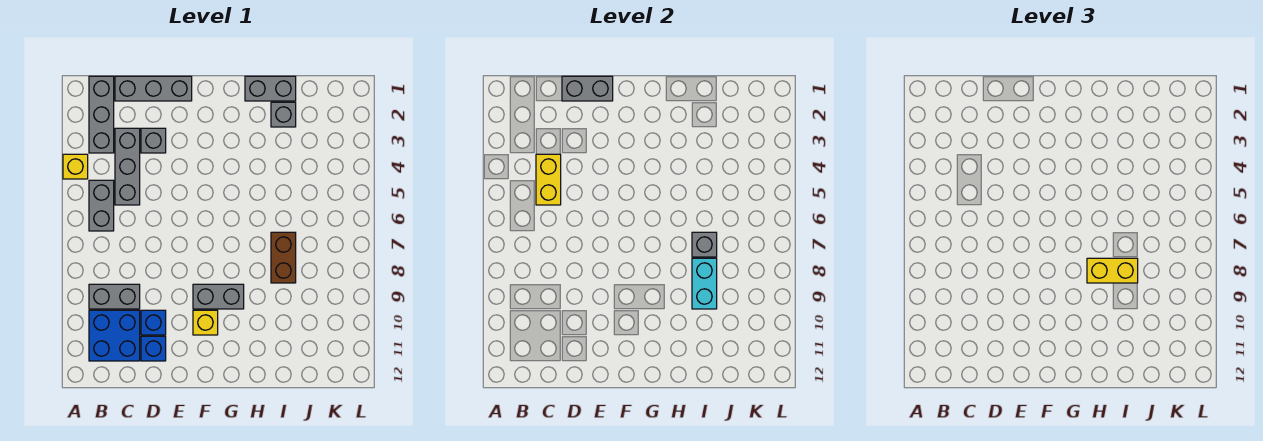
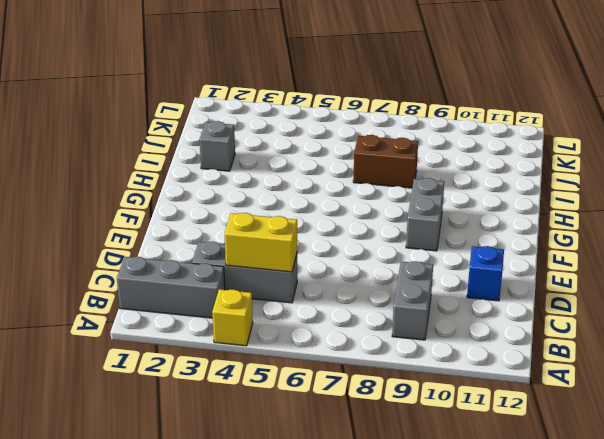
none -> grey 1x2 brick [89,180,114,231]
none -> blue 2x2 brick [89,310,140,361]
none -> grey 1x3 brick [115,76,192,101]

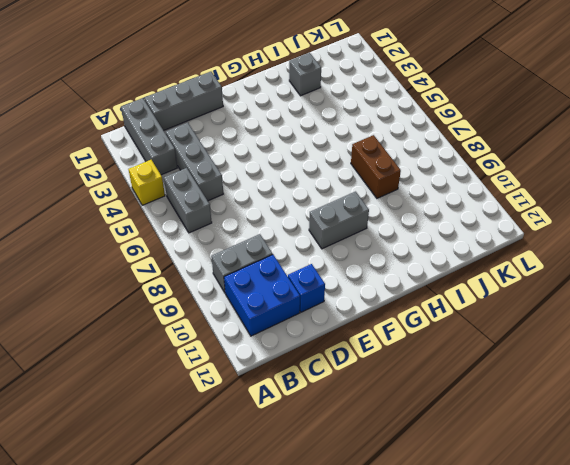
none -> grey 1x1 brick [141,128,166,153]
none -> blue 1x1 brick [141,310,166,335]
none -> yellow 1x1 brick [193,310,218,335]

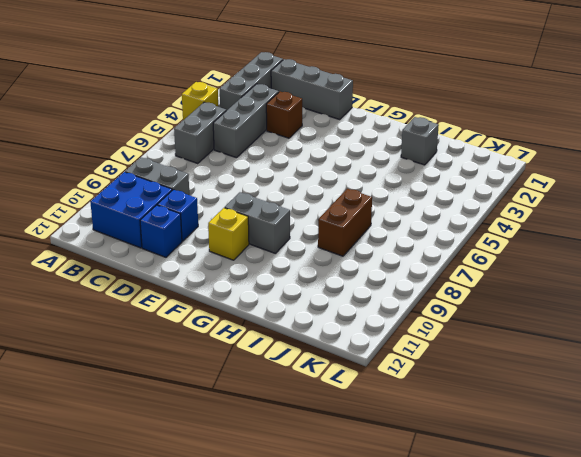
brown 1x1 brick [266,92,302,138] -> grey 1x1 brick [141,128,166,153]
none -> grey 1x2 brick [245,76,296,101]
none -> yellow 1x2 brick [536,154,561,205]
none -> grey 1x2 brick [562,76,613,101]

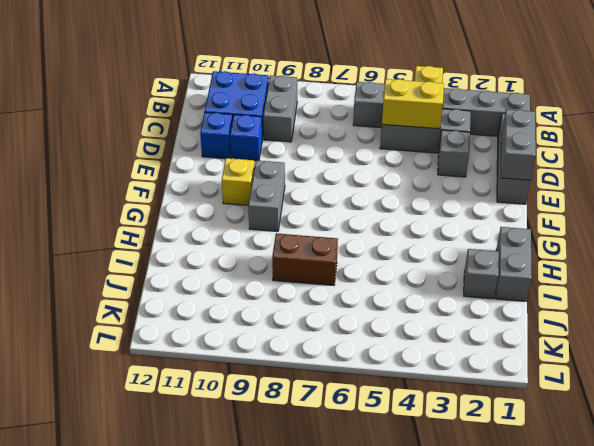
none -> grey 1x1 brick [692,232,717,257]
none -> cyan 1x2 brick [692,258,717,309]
none -> yellow 1x2 brick [1087,258,1138,283]

